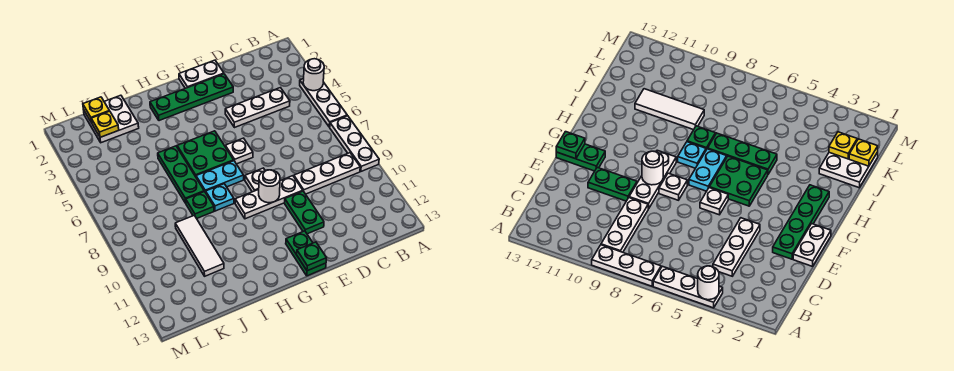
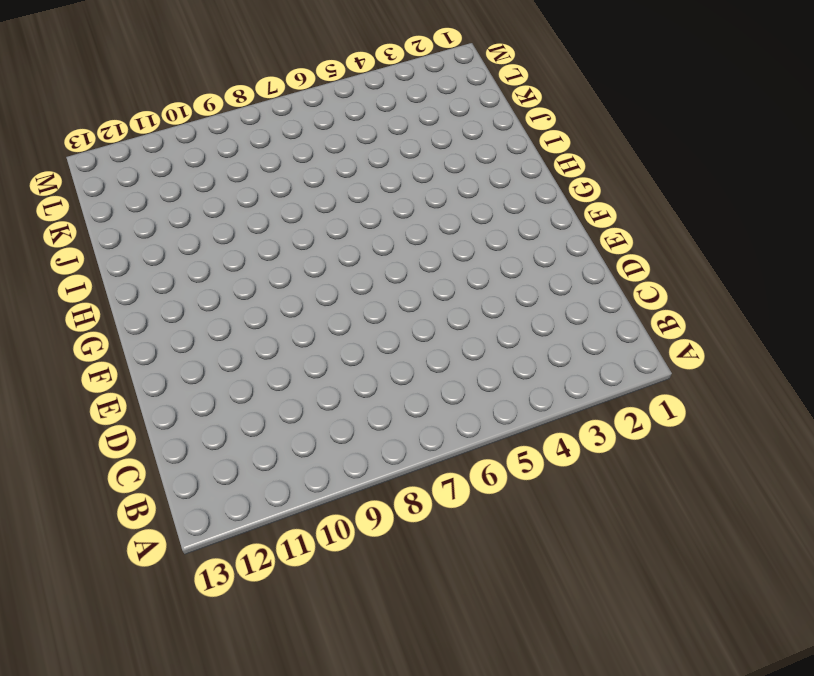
none -> white 1x3 plate [300,79,347,127]
none -> white 1x3 plate [330,116,379,171]
none -> white 1x3 plate [294,153,360,194]

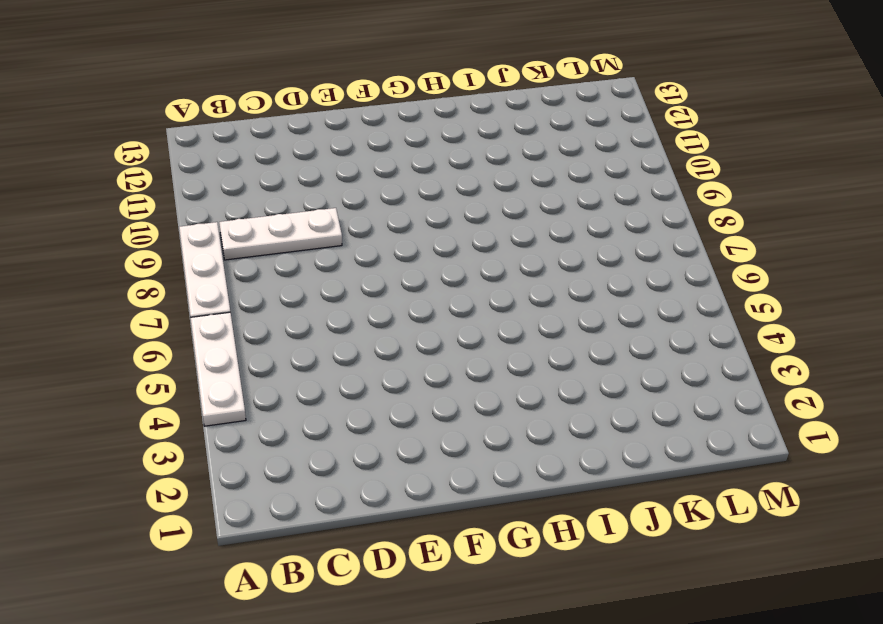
none -> white 1x3 plate [225,88,290,128]
none -> white 1x2 plate [179,60,224,88]
none -> green 1x4 plate [150,74,233,121]

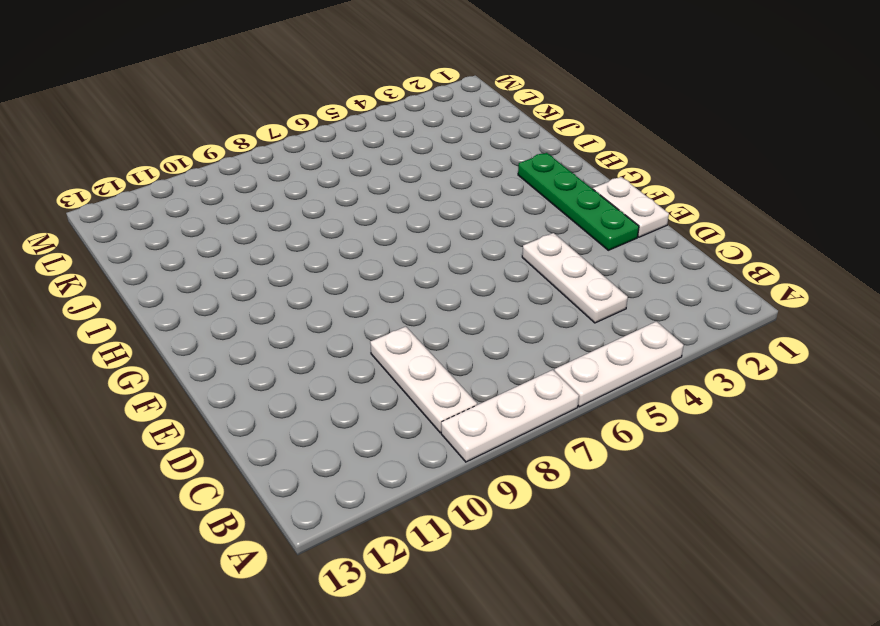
none -> white 1x3 plate [235,176,303,219]
none -> green 1x2 plate [285,191,324,234]
none -> white 1x1 plate [225,138,253,164]

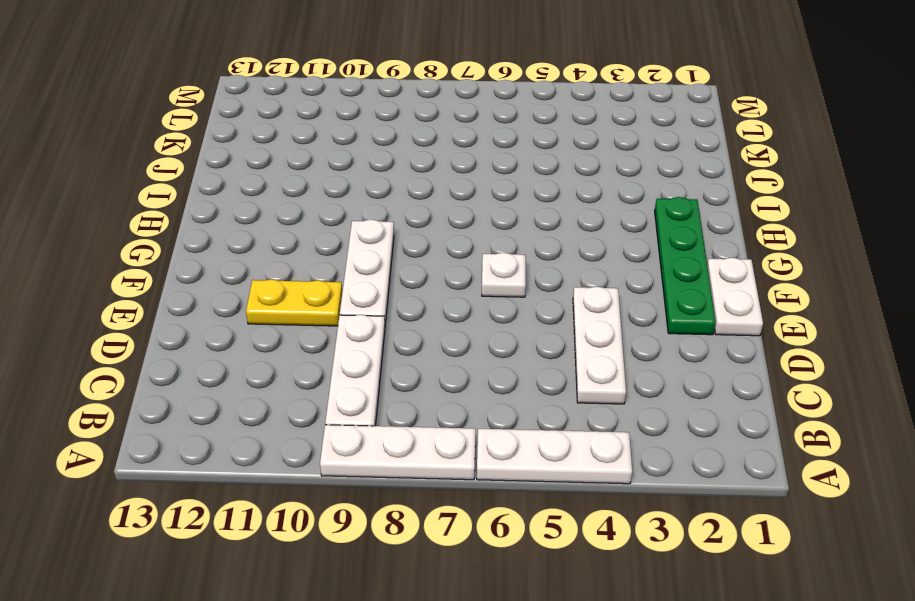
yellow 1x2 plate [246,279,342,326] -> green 1x2 plate [285,191,324,234]
none -> white 1x1 plate [245,168,265,192]
none -> green 1x2 plate [286,231,326,276]
none -> green 2x2 plate [177,131,234,177]

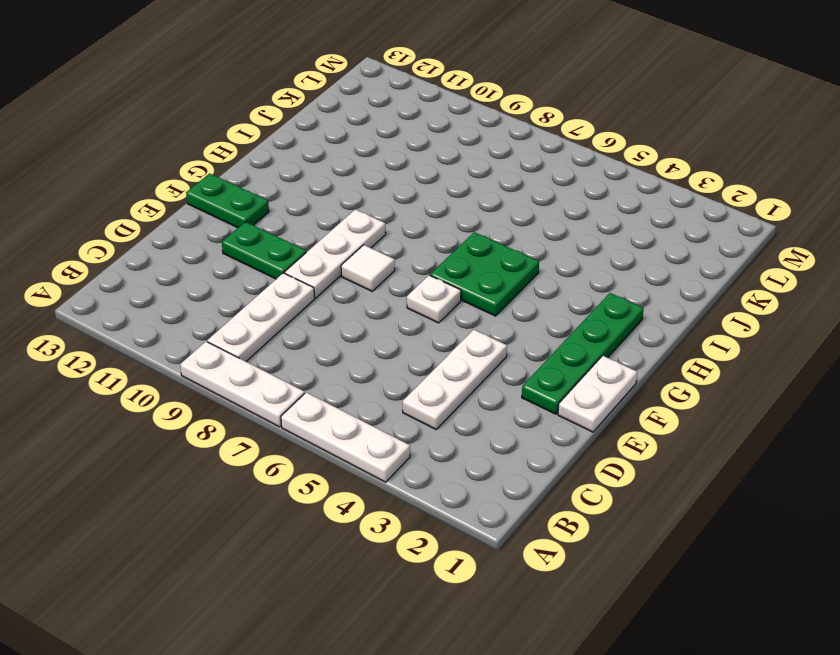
white 1x1 tile [341,245,395,291] -> white 1x1 plate [245,168,265,192]
none -> cyan 1x2 plate [196,161,244,192]
none -> cyan 1x1 plate [205,184,234,211]
none -> green 1x3 plate [158,146,204,203]

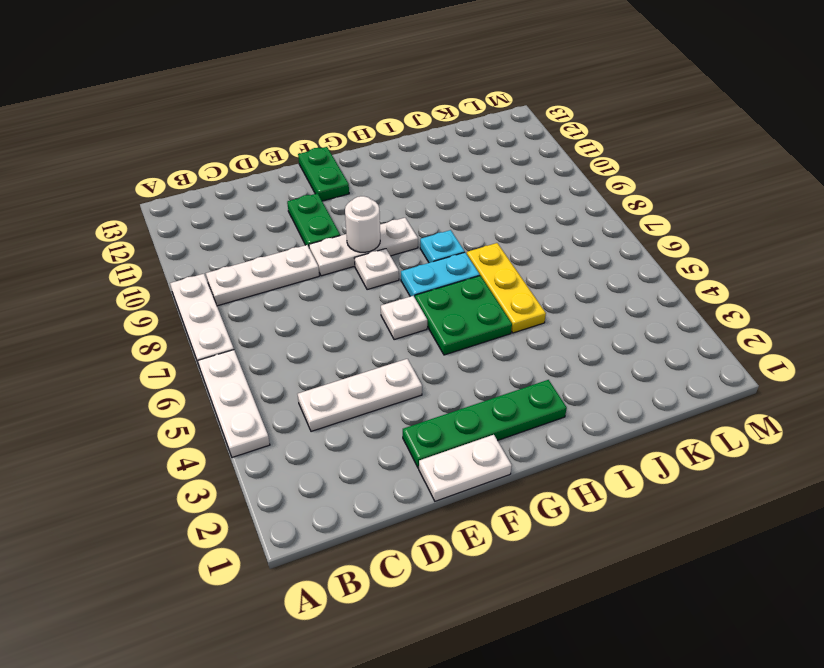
yellow 1x3 plate [467,243,546,333] -> green 1x3 plate [158,146,204,203]
none -> green 1x1 plate [186,192,214,219]
none -> white 2x2 plate [84,95,139,143]
none -> white 1x3 tile [175,215,224,276]

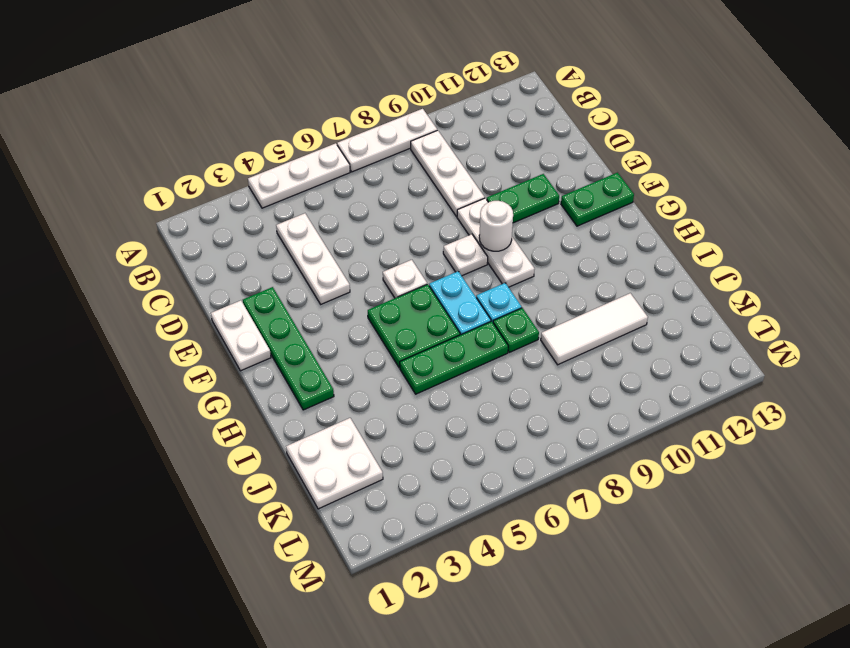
none -> white 1x1 round brick [303,59,324,91]
none -> green 1x1 plate [297,242,326,271]
none -> yellow 1x1 plate [83,97,109,122]

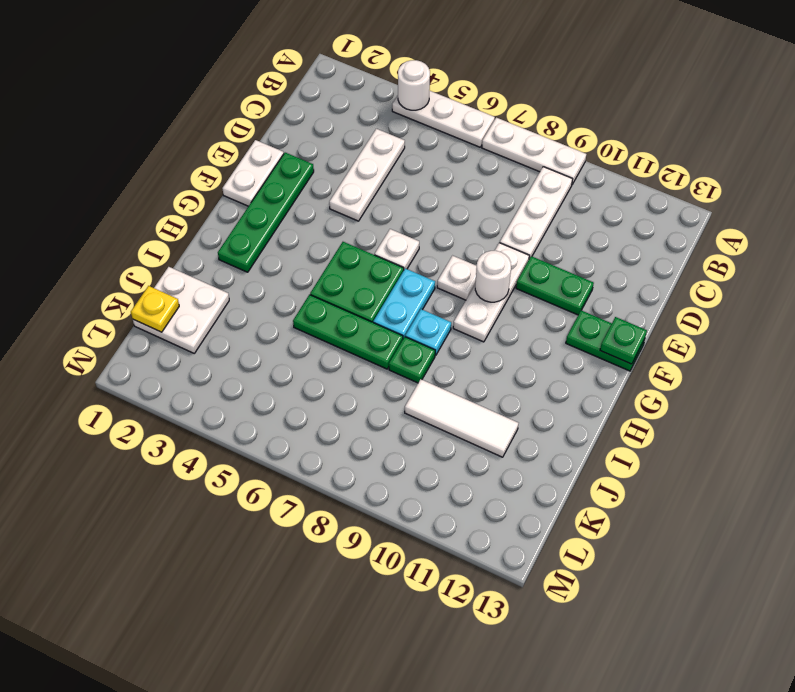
none -> yellow 1x1 plate [91,111,119,137]

